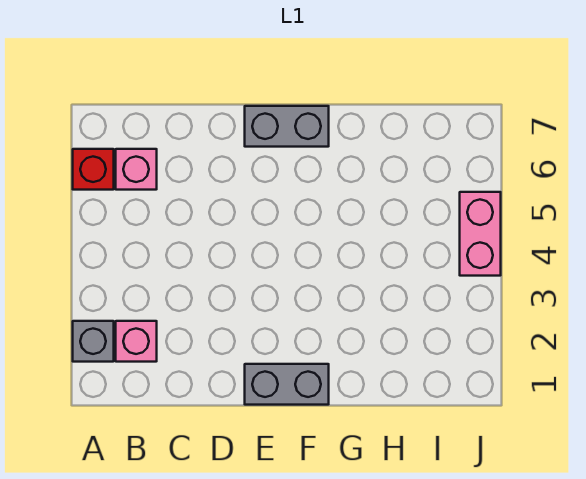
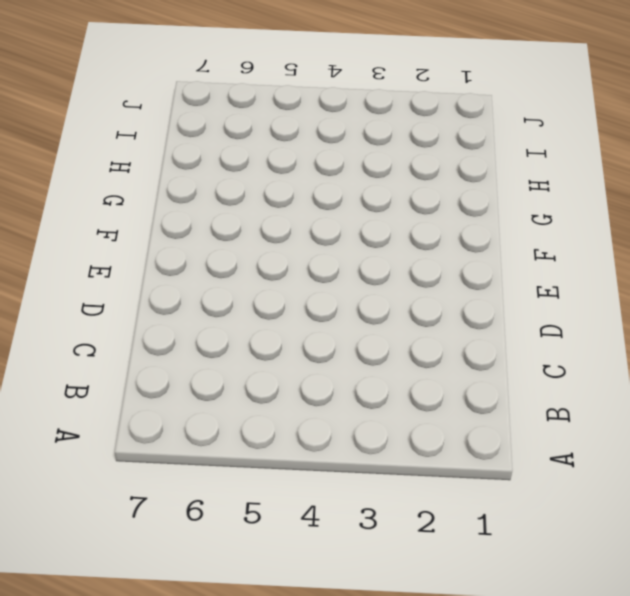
none -> grey 1x1 brick [73,321,114,362]
none -> red 1x1 brick [73,149,114,190]

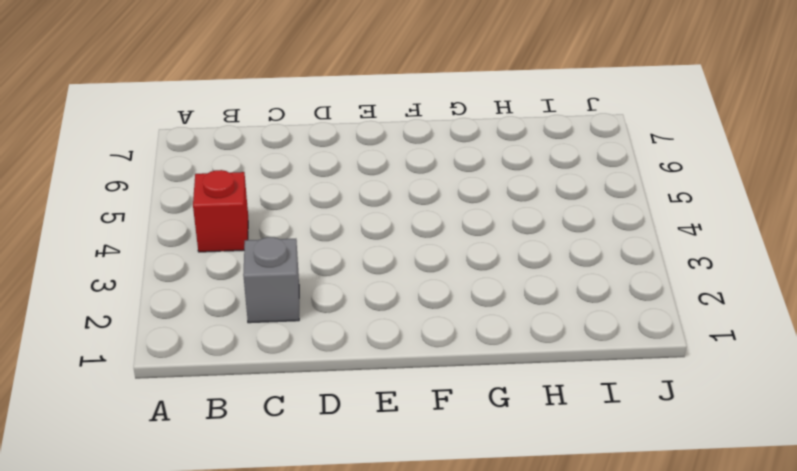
red 1x1 brick [193,170,248,252] -> red 1x1 brick moved to [73,149,114,190]
grey 1x1 brick [243,237,299,323] -> grey 1x1 brick moved to [73,321,114,362]
none -> pink 1x1 brick [116,321,157,362]
none -> pink 1x1 brick [116,149,157,190]

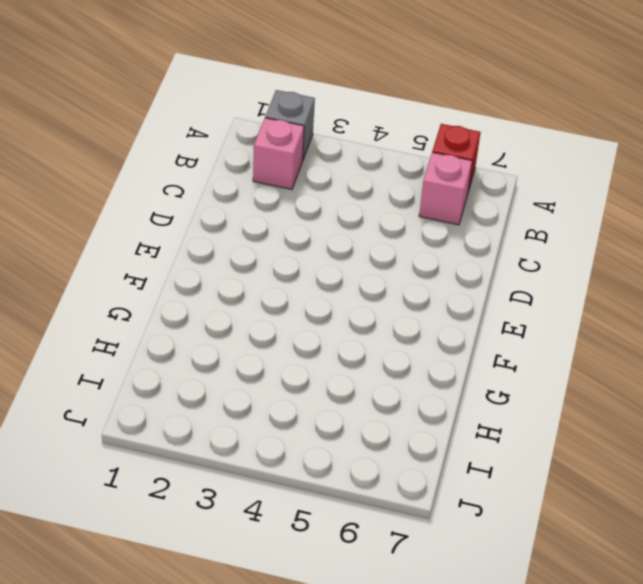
none -> grey 1x2 brick [245,364,329,405]
none -> grey 1x2 brick [245,106,329,147]

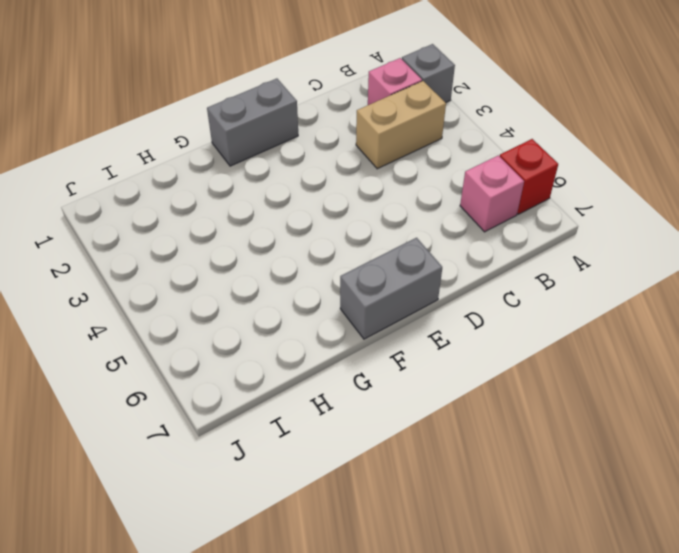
tan 1x2 brick [356,81,446,169] -> none
none -> pink 1x2 brick [460,192,501,276]

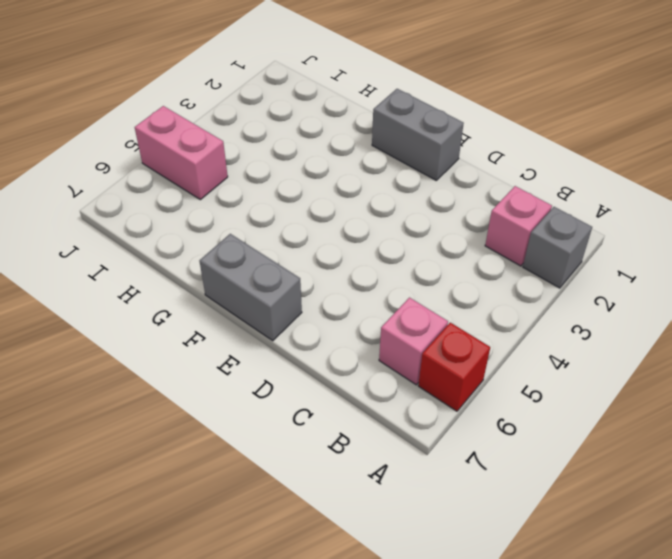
pink 1x2 brick [135,106,228,200] -> pink 1x2 brick turned to [460,192,501,276]

